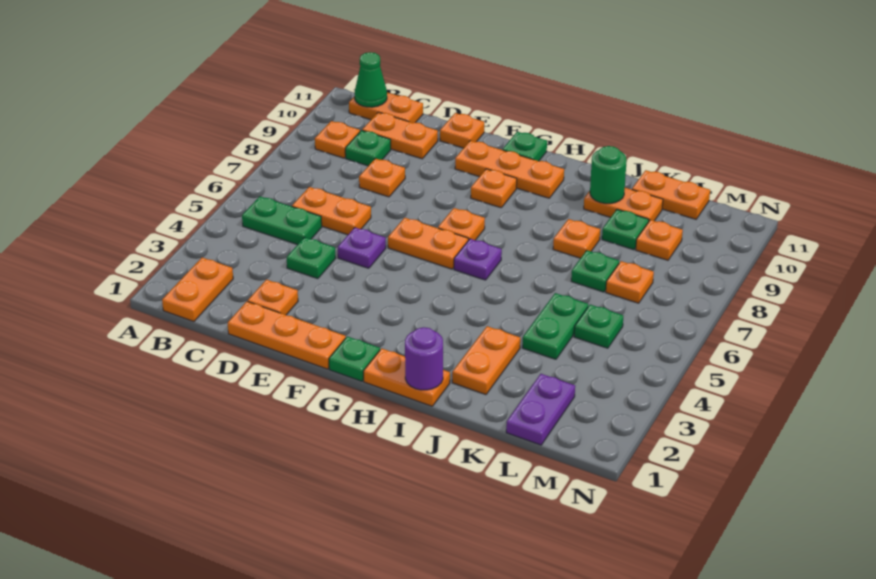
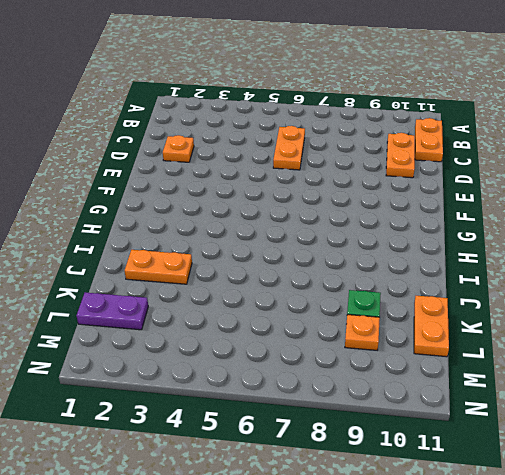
none -> orange 1x2 plate [162,257,233,321]
none -> green 1x2 plate [242,196,322,245]
none -> orange 1x1 plate [315,121,360,158]
none -> green 1x1 plate [345,130,391,166]

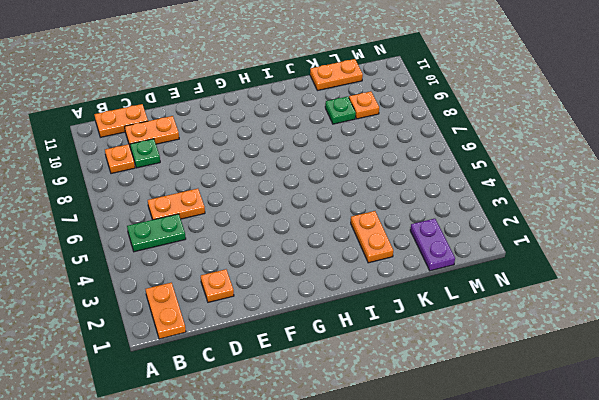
none -> orange 1x3 plate [228,301,346,369]
none -> green 1x1 plate [287,237,336,279]
none -> orange 1x1 plate [359,159,405,197]
none -> purple 1x1 plate [338,228,386,268]

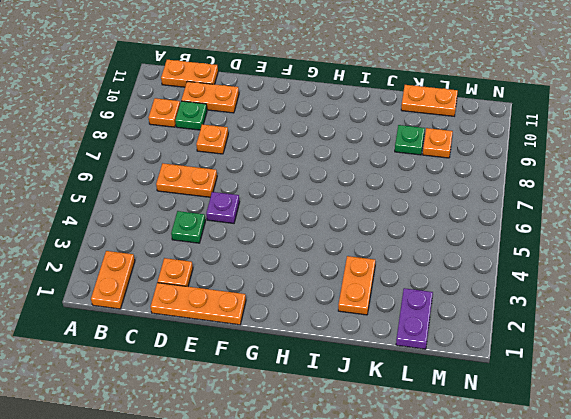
none -> green 1x2 plate [242,196,322,245]
none -> orange 1x1 plate [440,113,484,148]
none -> orange 1x2 plate [388,218,468,269]
none -> orange 1x3 plate [455,141,564,198]

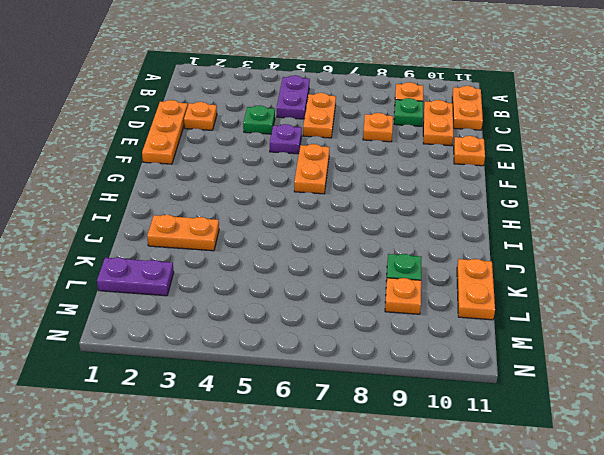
purple 1x2 plate [277,75,310,119] -> green 1x2 plate [242,196,322,245]
none -> orange 1x2 plate [162,257,233,321]
none -> orange 1x3 plate [455,141,564,198]
none -> green 1x1 plate [329,336,380,381]
none -> orange 1x1 plate [438,208,485,240]

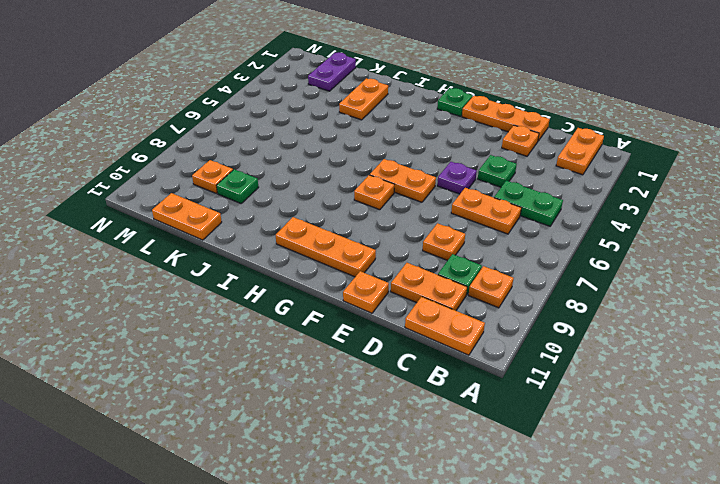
none -> orange 1x1 plate [471,169,517,208]
none -> green 1x1 plate [503,132,547,161]
none -> orange 1x2 plate [363,348,450,406]
none -> purple 1x1 plate [454,239,502,280]

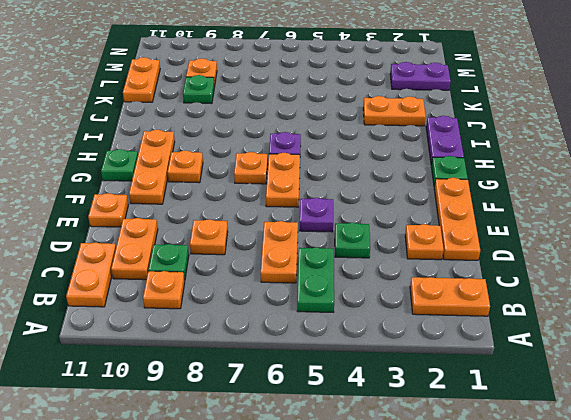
purple 1x2 plate [426,116,464,166] -> orange 1x2 plate [363,348,450,406]
none -> orange 1x1 plate [553,219,600,258]
none -> orange 1x2 plate [584,188,663,221]
none -> green 1x2 plate [522,293,588,359]
none -> green 1x1 plate [571,250,619,292]

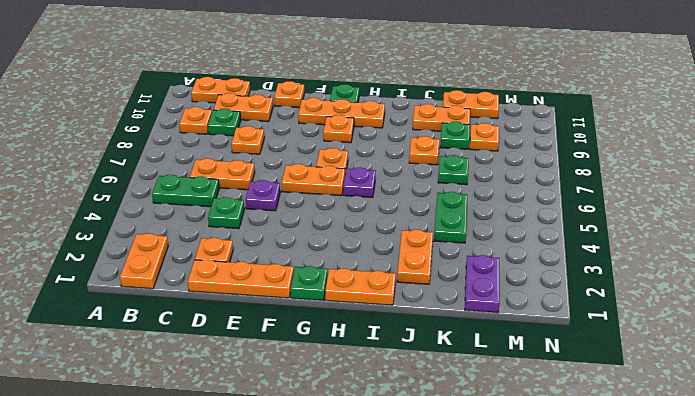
none -> green 1x1 plate [574,305,623,348]
none -> orange 1x1 plate [606,261,654,303]
none -> green 1x1 cone [355,52,387,107]
none -> purple 1x1 round brick [405,327,443,390]

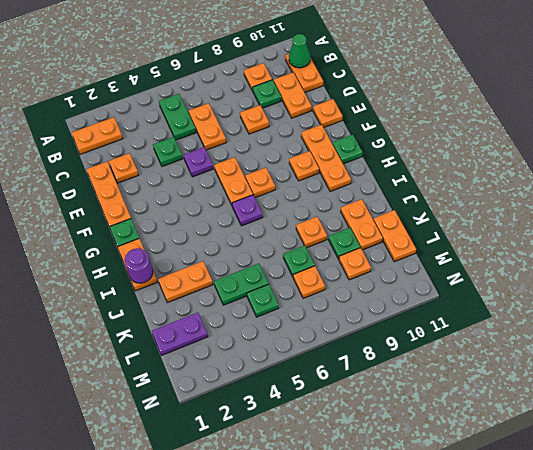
none -> green 1x1 round brick [590,146,627,204]

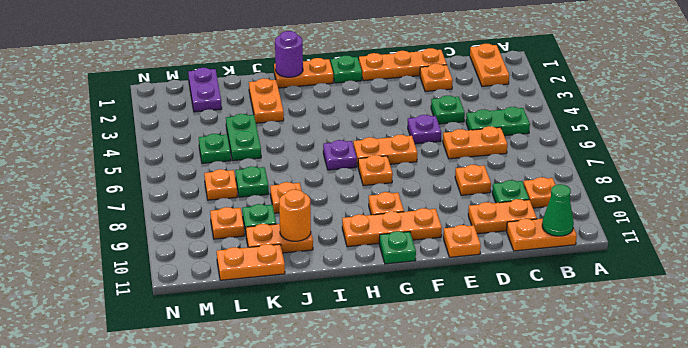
orange 1x1 round brick [279,189,311,241] -> green 1x1 round brick [590,146,627,204]

